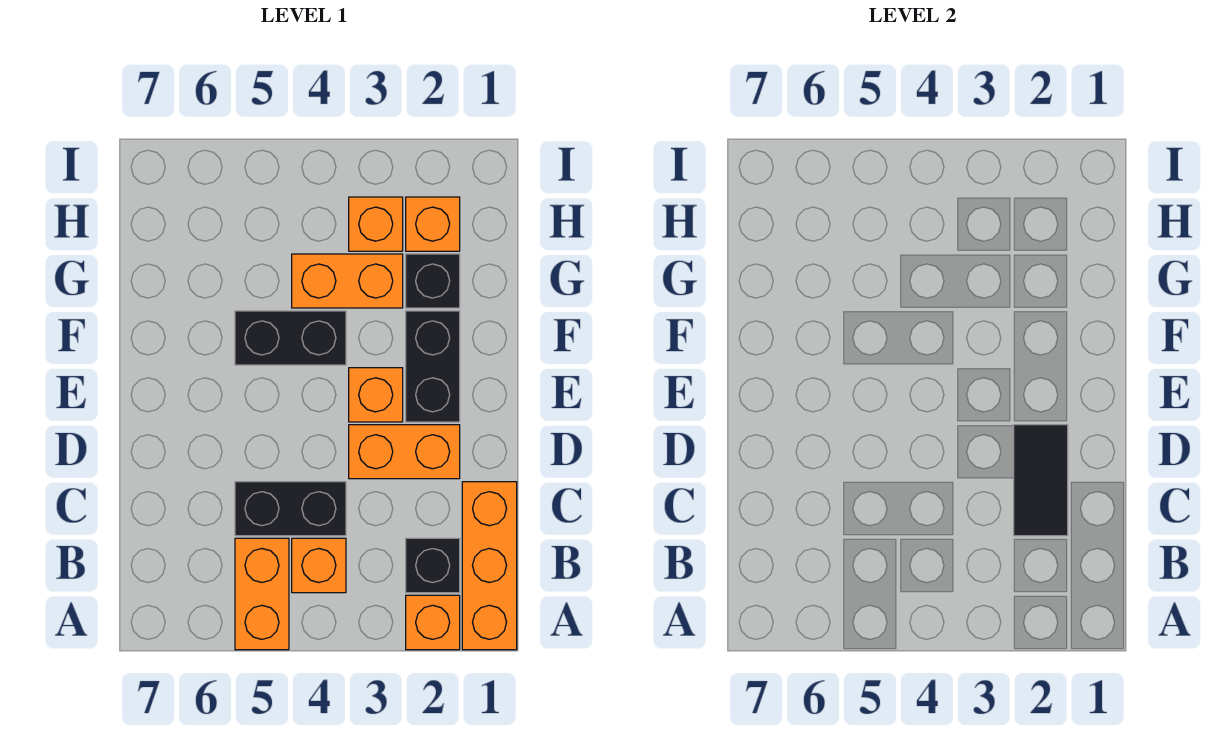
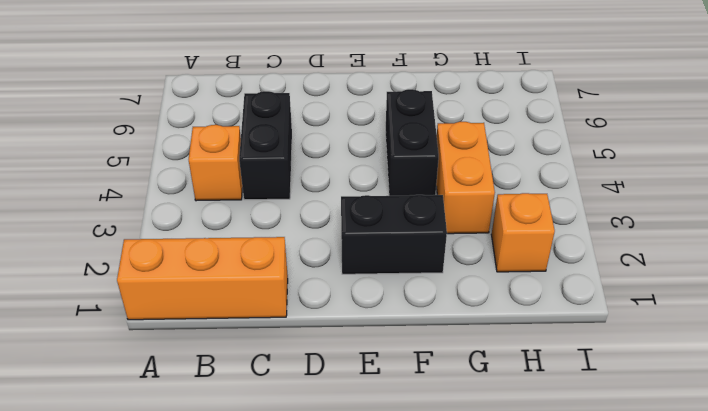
none -> orange 1x1 brick [406,595,460,650]
none -> orange 1x2 brick [235,538,289,650]
none -> black 1x1 brick [406,538,460,593]

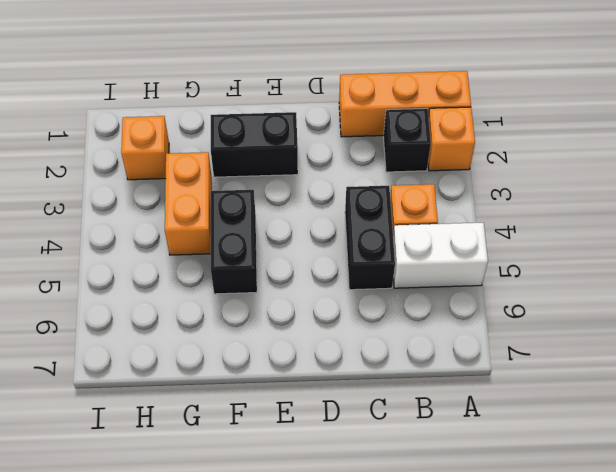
white 1x2 brick [393,223,488,288] -> orange 1x2 brick [235,538,289,650]
none -> orange 1x2 brick [349,425,460,479]
none -> orange 1x1 brick [349,368,403,422]
none -> black 1x1 brick [406,254,460,308]

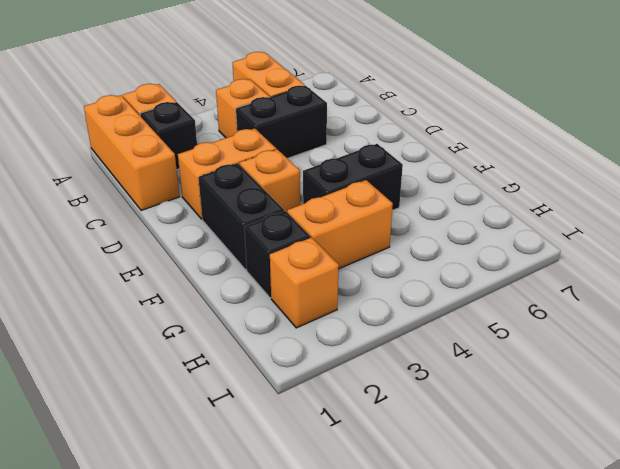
none -> orange 1x1 brick [349,197,403,251]
none -> black 1x2 tile [1014,425,1068,536]

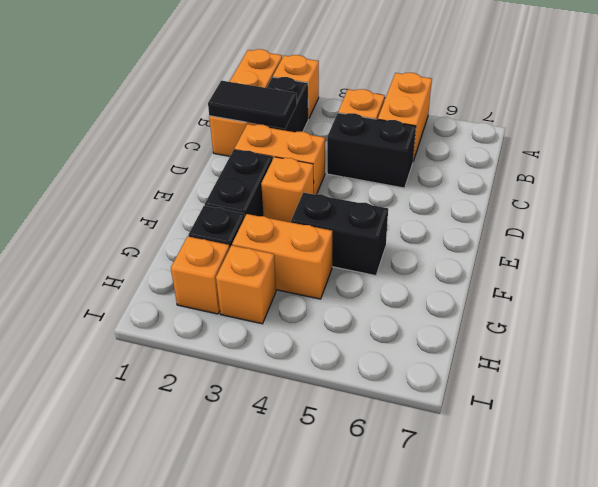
black 1x2 tile [208,81,297,129] -> black 1x2 tile turned to [1014,425,1068,536]

